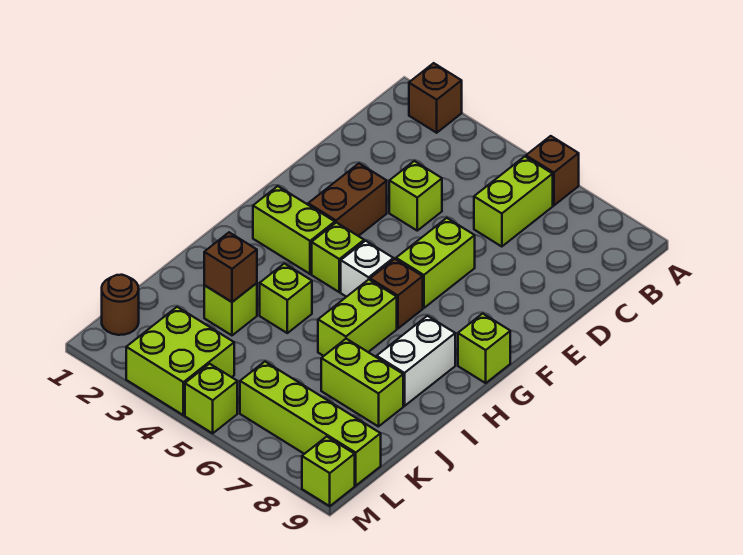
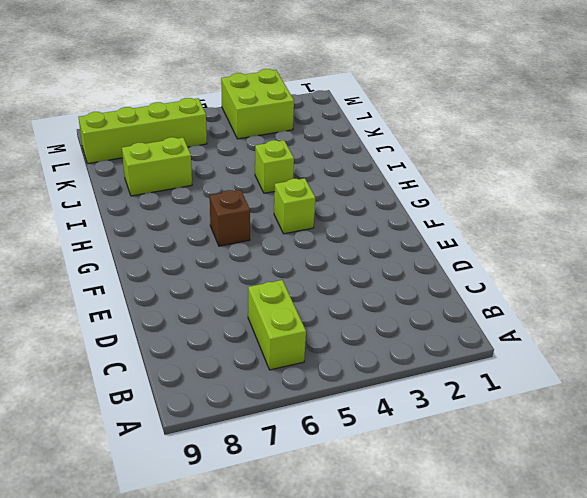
none -> brown 1x1 brick [409,63,462,133]
none -> brown 1x1 brick [526,136,579,206]
none -> lime 1x1 brick [389,161,442,231]

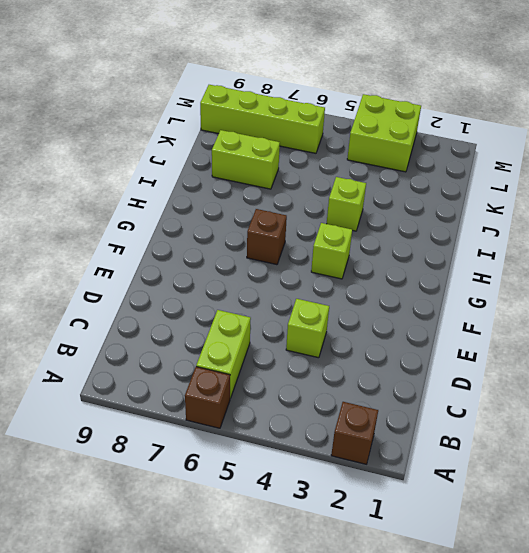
none -> brown 1x2 brick [308,164,387,236]
none -> lime 1x2 brick [396,218,475,308]
none -> lime 1x2 brick [253,186,335,274]

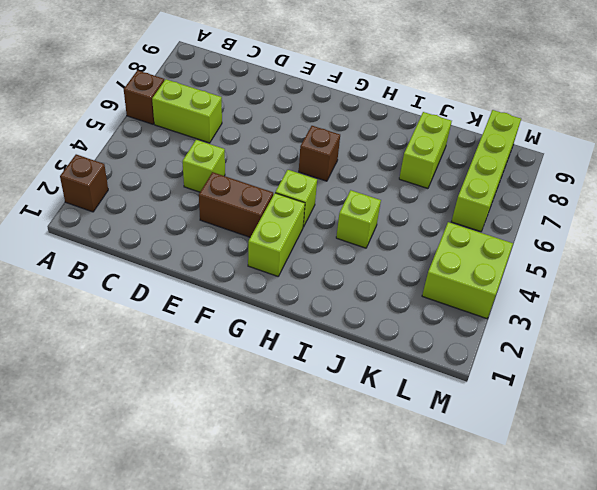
none -> lime 1x2 brick [396,218,475,308]
none -> white 1x1 brick [341,241,393,297]
none -> lime 1x1 brick [458,314,510,383]

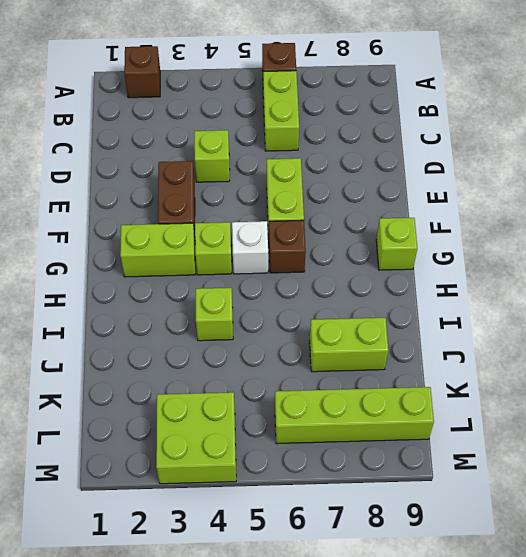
none -> lime 1x2 brick [318,280,397,356]
none -> white 1x2 brick [377,316,455,406]
none -> lime 1x1 brick [204,283,257,335]

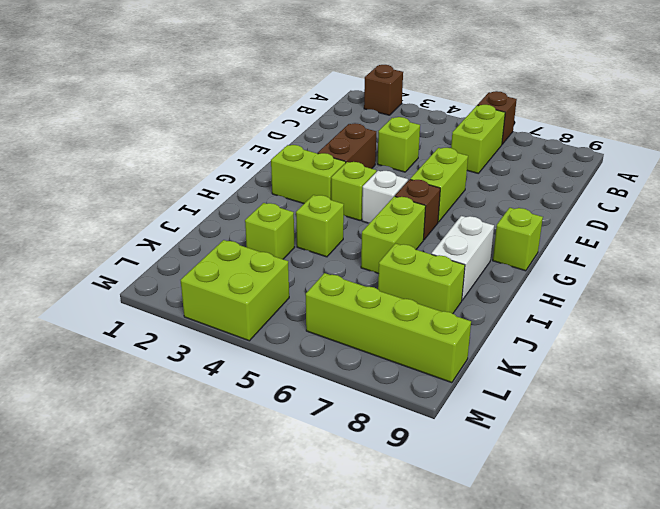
none -> brown 1x1 round brick [102,275,139,335]
none -> lime 1x1 brick [185,364,237,433]
none -> lime 1x1 brick [302,437,355,506]

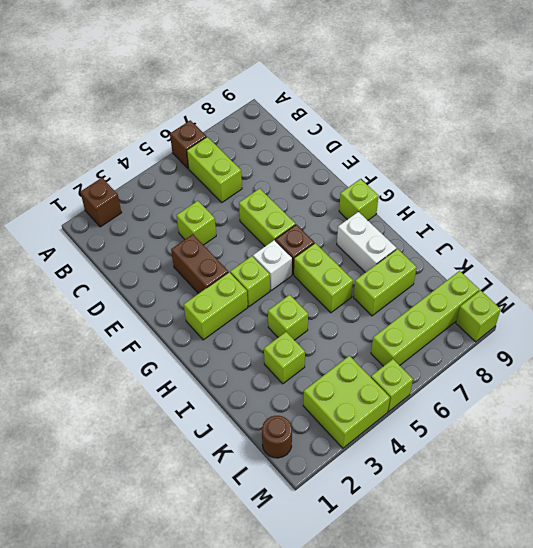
none -> brown 1x1 brick [204,232,257,302]

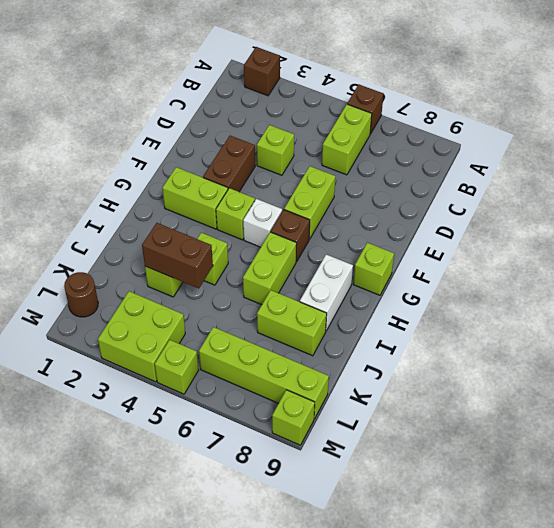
brown 1x2 brick [142,223,213,288] -> brown 1x1 brick [204,232,257,302]

